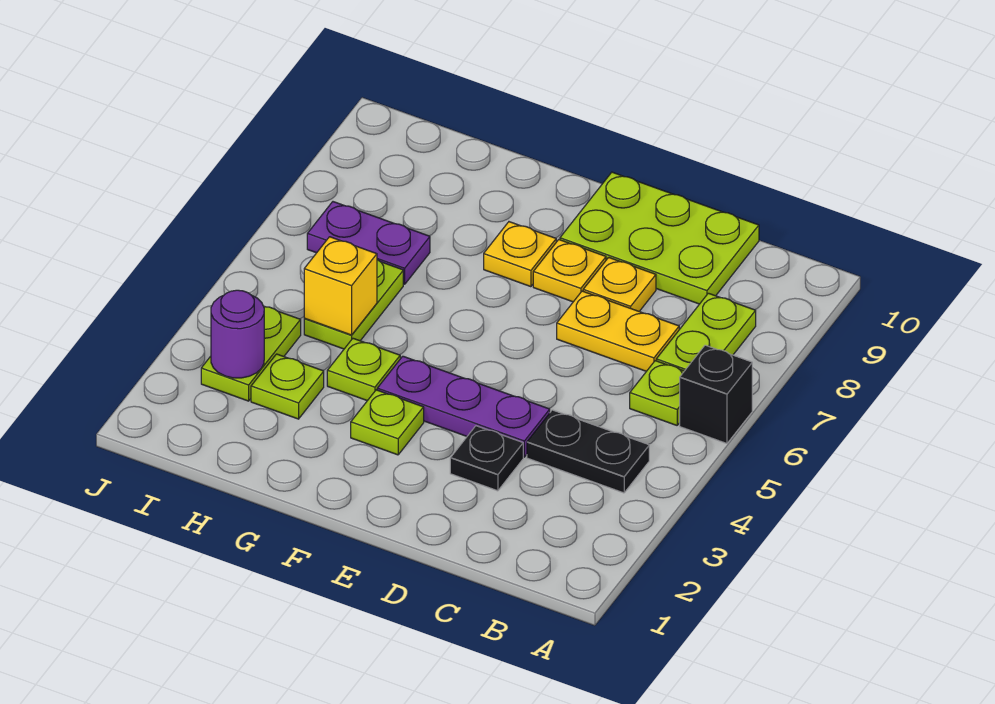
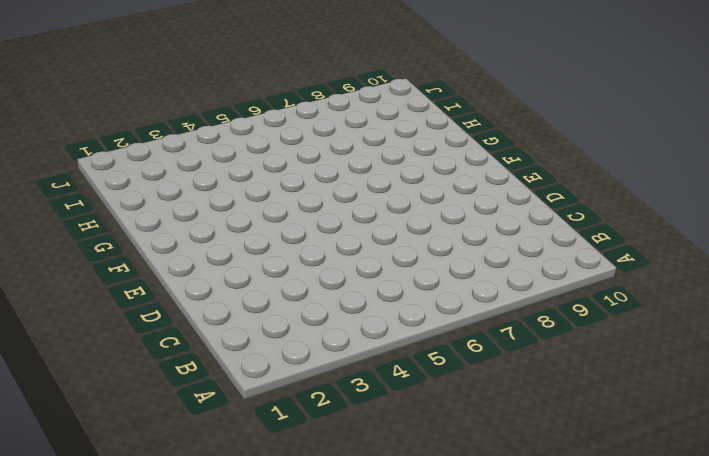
none -> black 1x1 brick [680,345,752,443]
none -> black 1x2 plate [527,410,649,493]
none -> lime 1x1 plate [630,361,684,425]

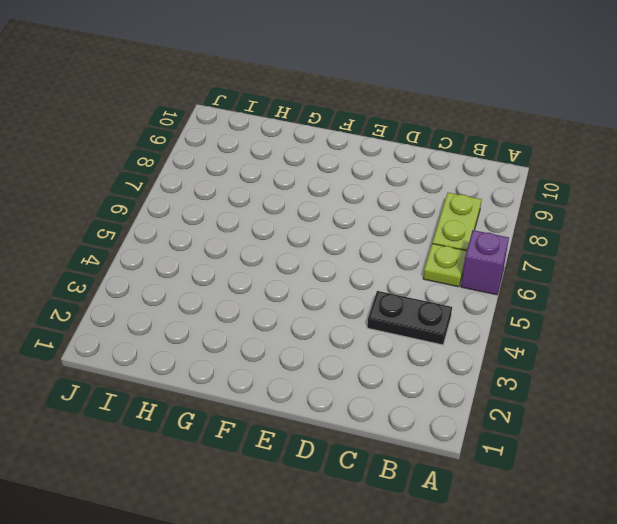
purple 1x1 brick [461,230,509,295] -> black 1x1 brick [680,345,752,443]
none -> yellow 1x2 plate [557,291,679,371]
none -> lime 2x3 plate [560,172,759,304]
none -> black 1x1 plate [450,426,523,491]

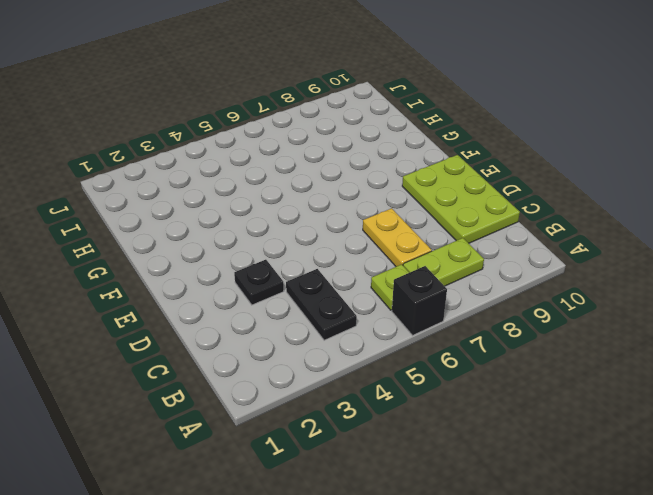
none -> purple 1x3 plate [377,356,550,457]
none -> yellow 1x1 plate [583,257,656,311]
none -> yellow 1x1 plate [533,240,606,302]

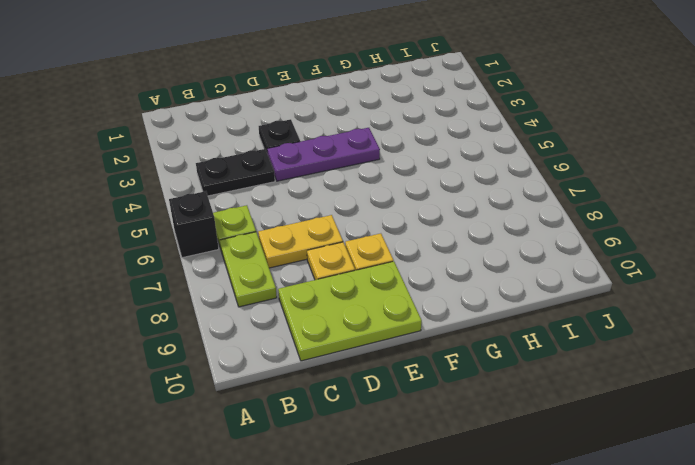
none -> lime 1x1 plate [351,390,424,455]
none -> yellow 1x1 plate [484,222,556,287]
none -> lime 1x1 plate [327,338,400,401]

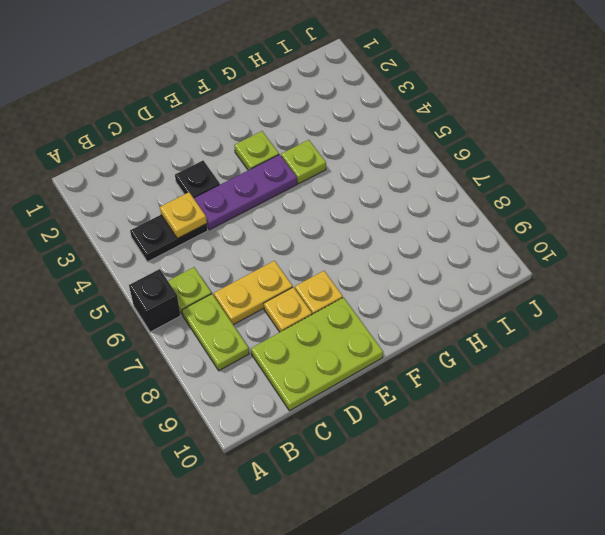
yellow 1x1 plate [160,192,207,239] -> yellow 1x1 plate moved to [484,222,556,287]
none -> lime 1x1 plate [251,354,324,419]
none -> lime 1x2 plate [304,260,403,349]
none -> purple 1x2 plate [307,202,430,284]

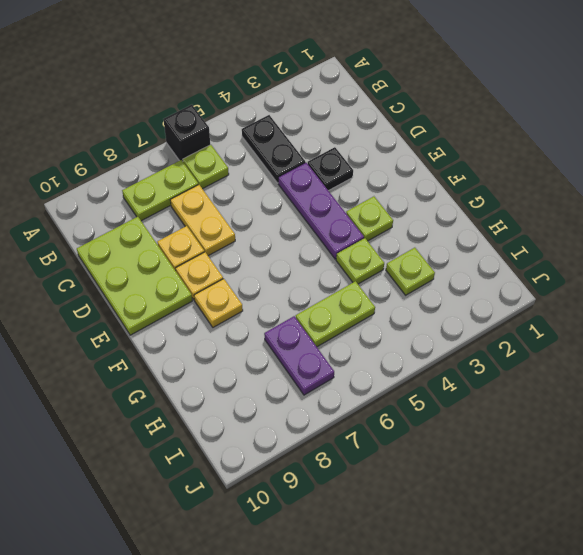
none -> lime 1x2 plate [201,307,301,401]
none -> yellow 1x1 brick [304,237,377,335]
none -> purple 1x1 round brick [211,290,264,378]

